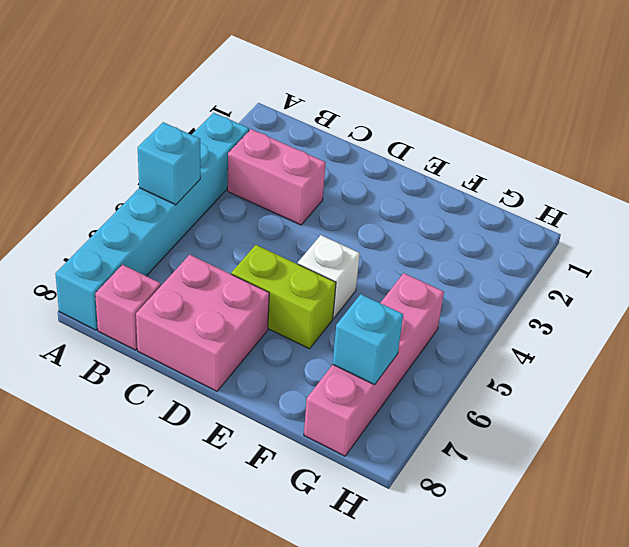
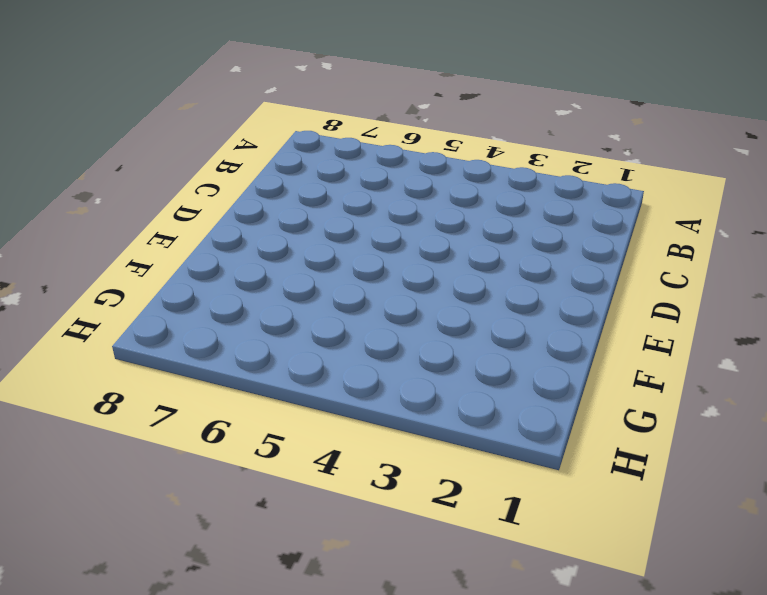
none -> cyan 1x6 brick [55,113,249,330]
none -> pink 1x2 brick [227,129,326,225]

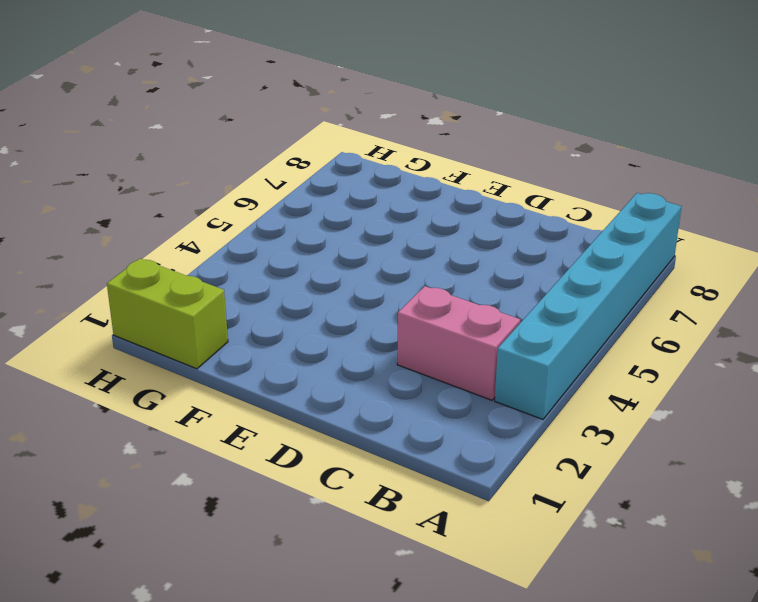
lime 1x2 brick [107,258,228,369] -> lime 1x2 brick moved to [231,245,336,349]
none -> pink 1x1 brick [95,265,161,350]
none -> pink 2x2 brick [136,255,269,391]

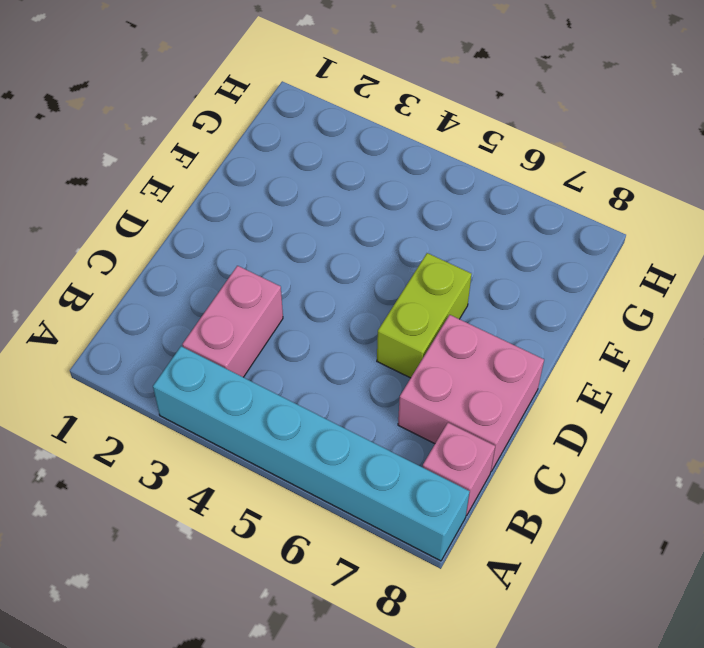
none -> white 1x1 brick [298,235,360,318]
none -> pink 1x4 brick [304,273,444,456]

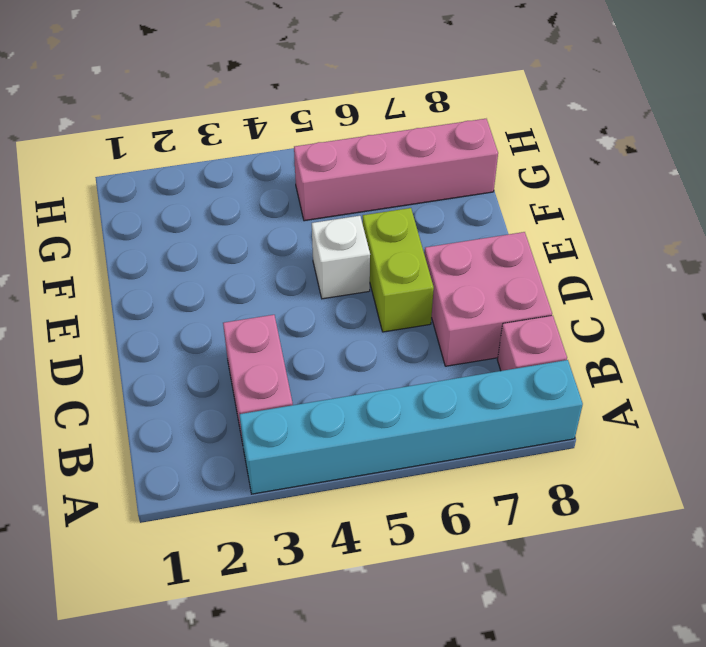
none -> cyan 1x1 brick [138,122,200,205]
none -> cyan 1x1 brick [333,294,403,385]

